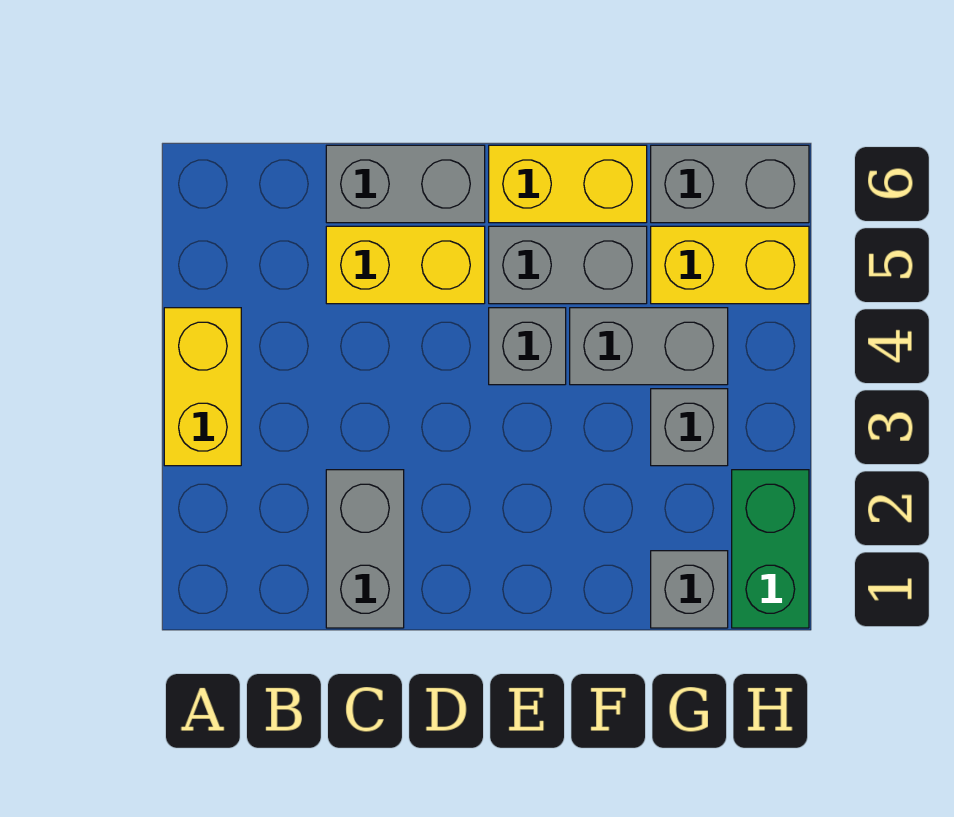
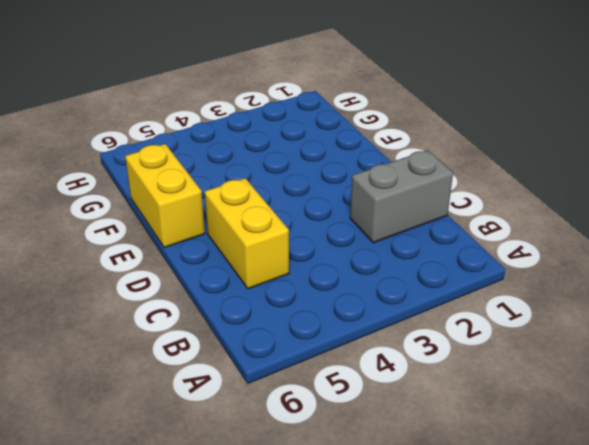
none -> yellow 1x2 brick [164,308,241,466]
none -> grey 1x2 brick [326,145,485,223]
none -> grey 1x1 brick [489,308,566,385]

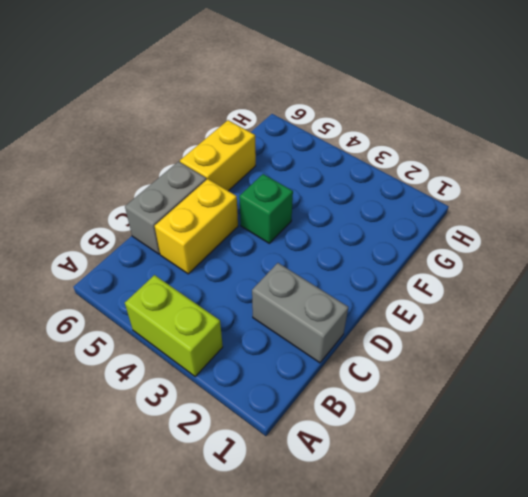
lime 1x2 brick [125,275,223,377] -> yellow 1x2 brick [164,308,241,466]
green 1x1 brick [239,174,293,243] -> grey 1x1 brick [489,308,566,385]
none -> grey 1x2 brick [489,226,647,304]
none -> grey 1x2 brick [570,308,728,385]
none -> grey 1x1 brick [651,551,728,628]

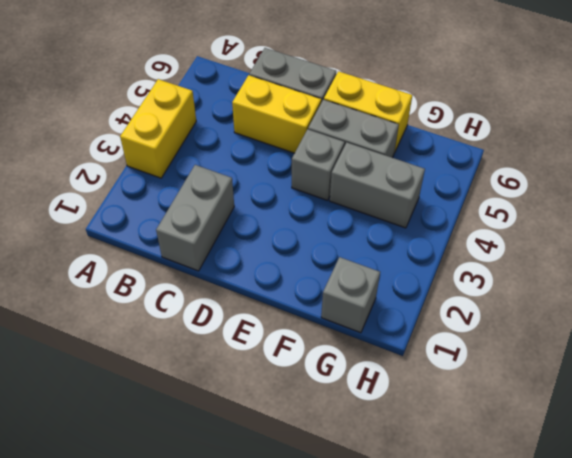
none -> grey 1x1 brick [651,389,728,466]
none -> yellow 1x2 brick [651,226,809,304]
none -> grey 1x2 brick [651,145,809,223]

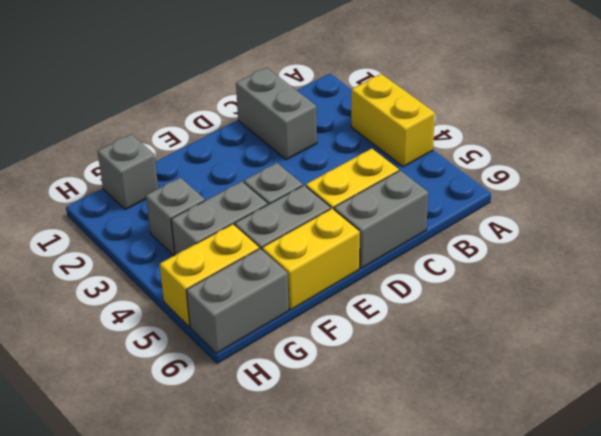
none -> green 1x2 brick [732,470,809,628]

